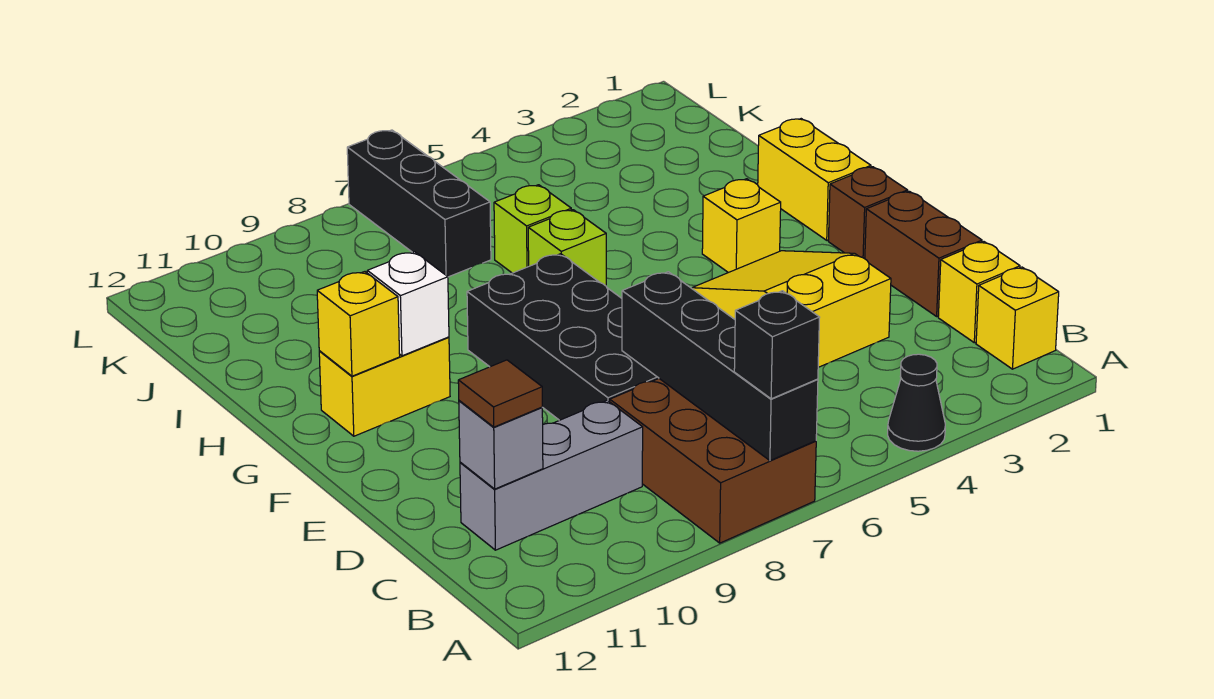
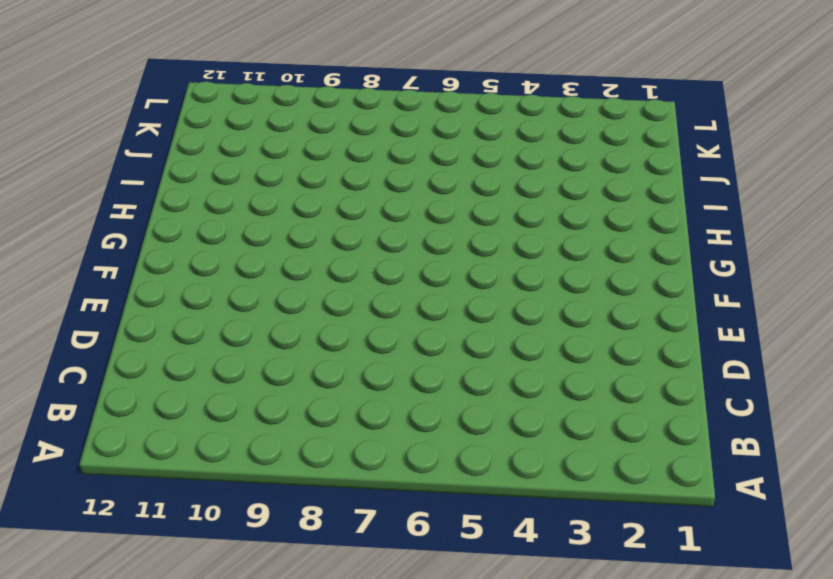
none -> black 1x1 cone [888,354,945,451]
none -> brown 2x3 brick [610,379,816,543]
none -> yellow 1x1 brick [976,267,1059,369]

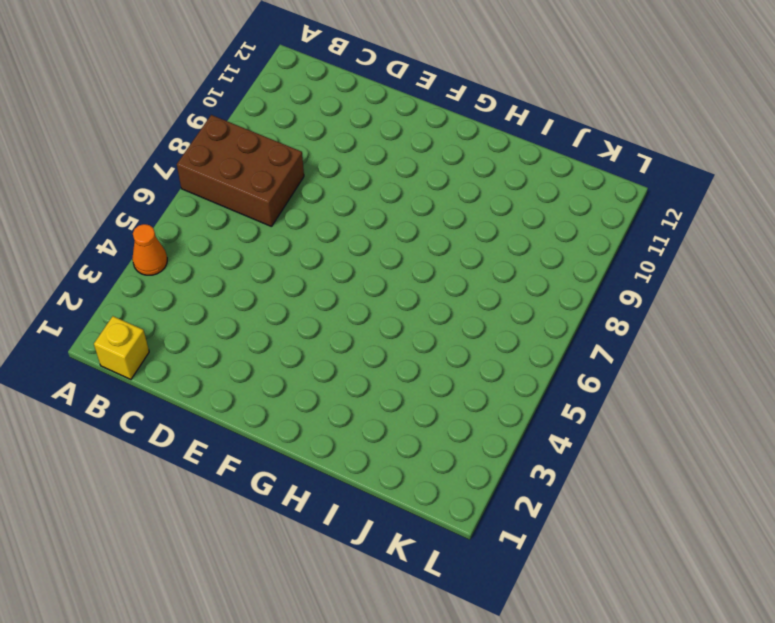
orange 1x1 cone [132,224,167,275] -> black 1x1 cone [888,354,945,451]
none -> yellow 1x1 brick [938,242,1020,343]
none -> grey 1x3 brick [460,400,643,550]
none -> brown 1x2 brick [865,191,982,316]

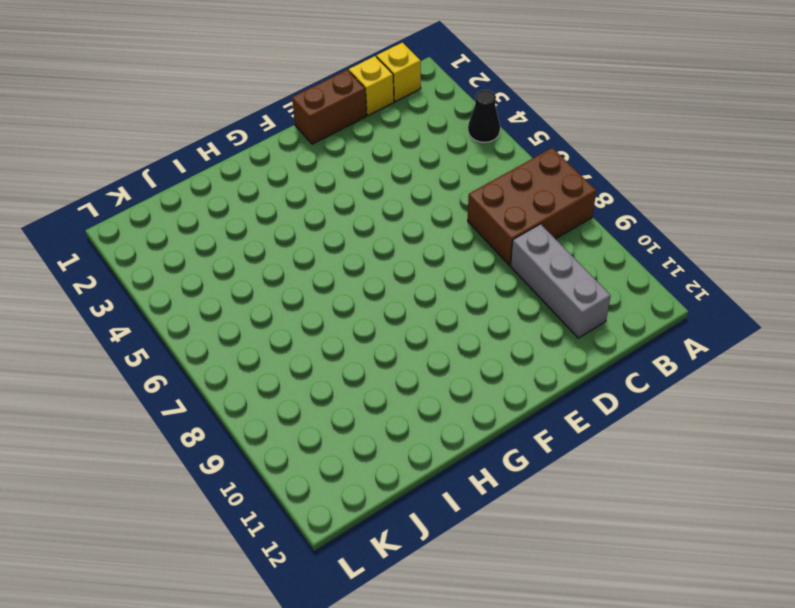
none -> yellow 2x3 slope [692,251,891,367]
none -> black 2x4 brick [467,254,659,420]
none -> brown 1x1 brick [828,167,908,259]

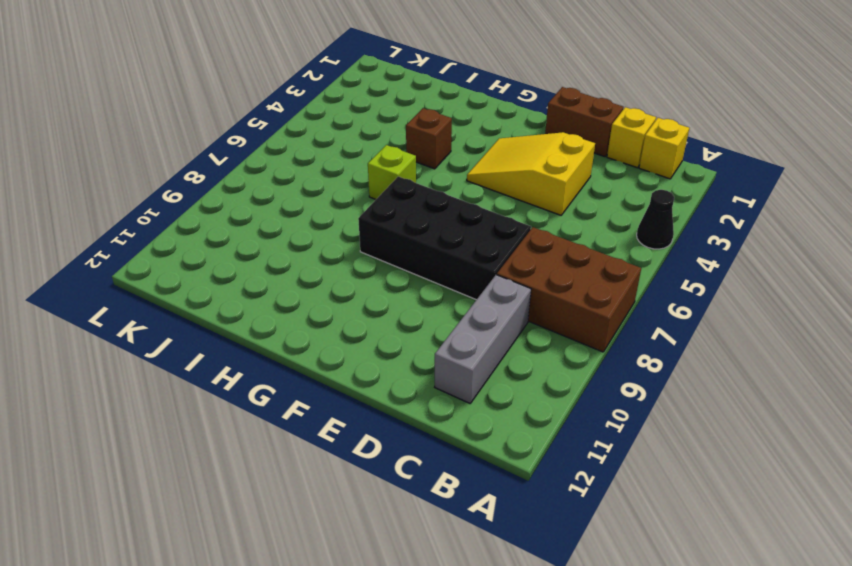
brown 1x1 brick [406,108,452,169] -> brown 1x1 brick moved to [828,167,908,259]
none -> yellow 1x2 brick [758,119,871,240]
none -> yellow 1x1 brick [702,179,781,273]
none -> yellow 1x2 brick [319,337,450,436]

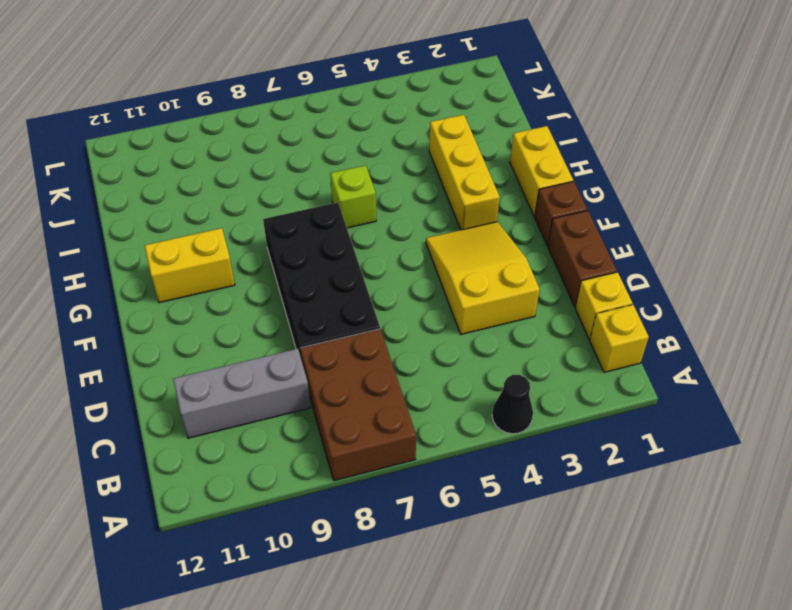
yellow 1x3 brick [429,115,500,230] -> yellow 1x1 brick [702,179,781,273]
none -> lime 1x1 brick [494,185,571,273]
none -> black 1x3 brick [347,130,491,277]
none -> black 1x4 brick [622,272,818,461]

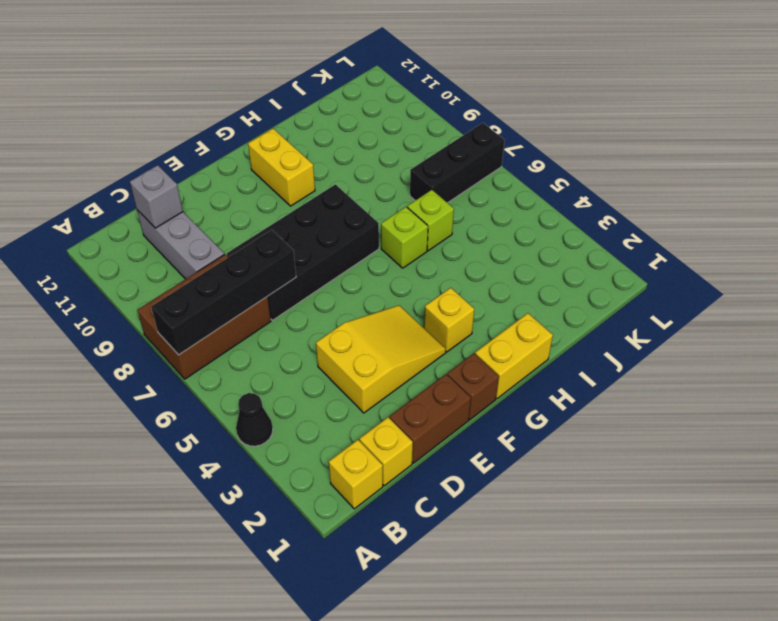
none -> white 1x1 brick [367,252,449,356]
none -> yellow 1x1 brick [317,272,400,376]
none -> black 1x1 brick [734,291,820,399]

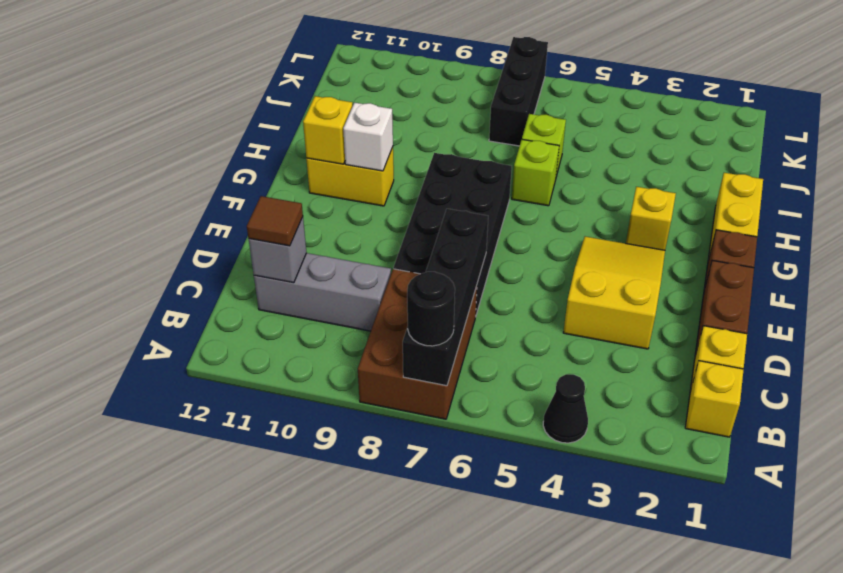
black 1x1 round brick [407,272,455,346] -> black 1x1 brick [734,291,820,399]

